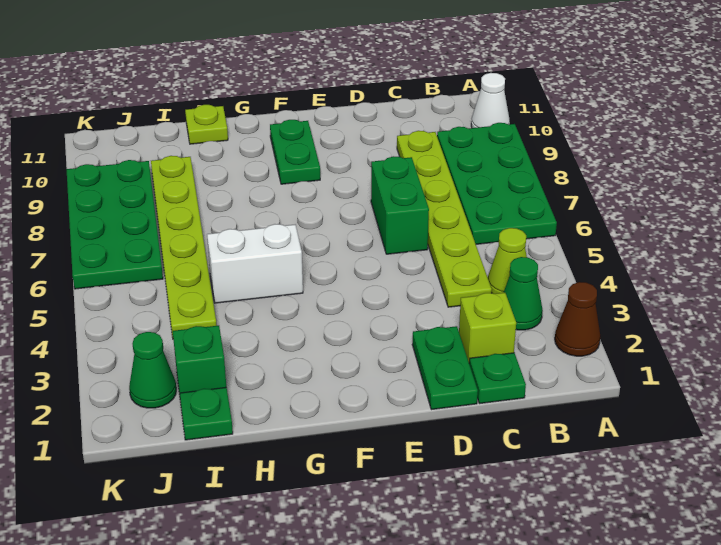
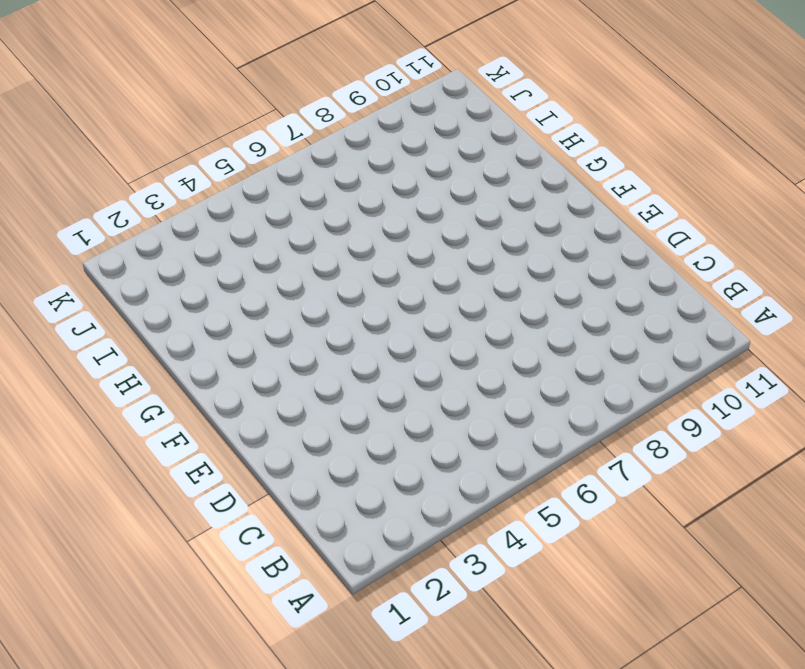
none -> brown 1x1 cone [555,282,600,356]
none -> green 2x4 plate [437,123,557,244]
none -> white 1x1 cone [471,73,510,128]

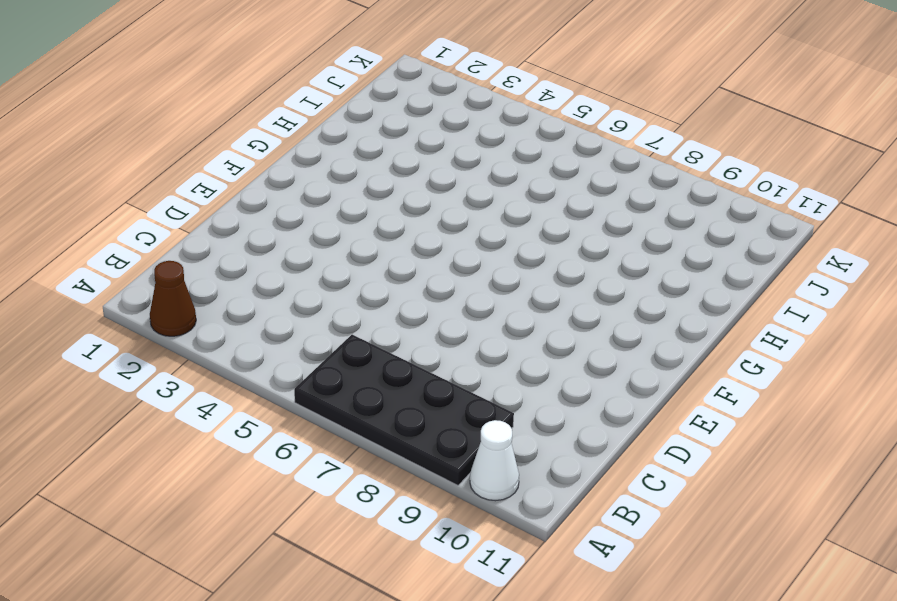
black 2x4 plate [294,335,514,485] -> green 2x4 plate [437,123,557,244]
none -> green 1x1 cone [504,257,543,330]
none -> lime 1x1 cone [488,228,527,294]
none -> green 1x1 plate [469,353,526,404]

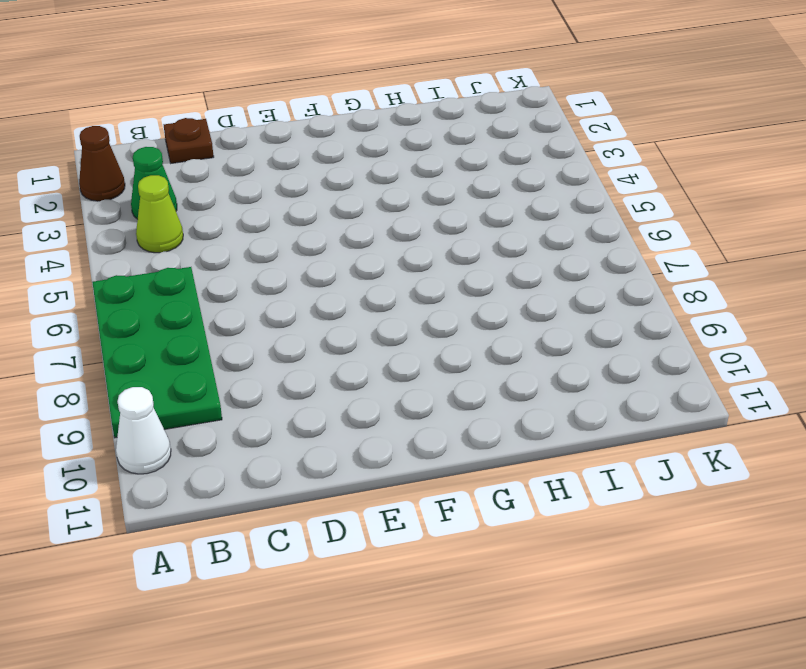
brown 1x1 plate [164,118,214,163] -> green 1x1 plate [469,353,526,404]
none -> lime 1x1 brick [459,293,516,362]
none -> lime 1x6 plate [397,131,492,307]
none -> green 1x2 plate [412,326,478,410]

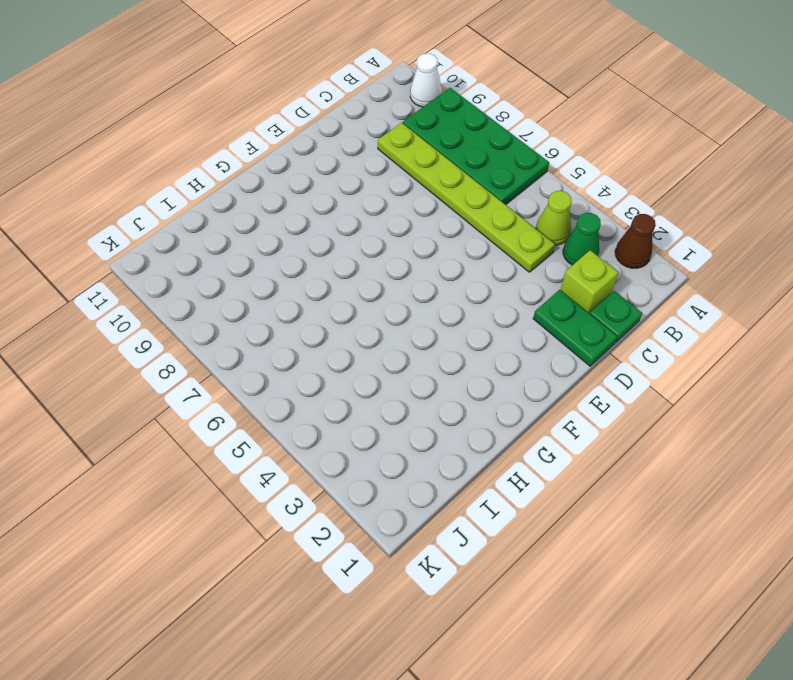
none -> green 1x2 brick [371,156,429,254]
none -> green 1x2 plate [270,120,320,184]
none -> white 1x2 brick [207,224,303,303]

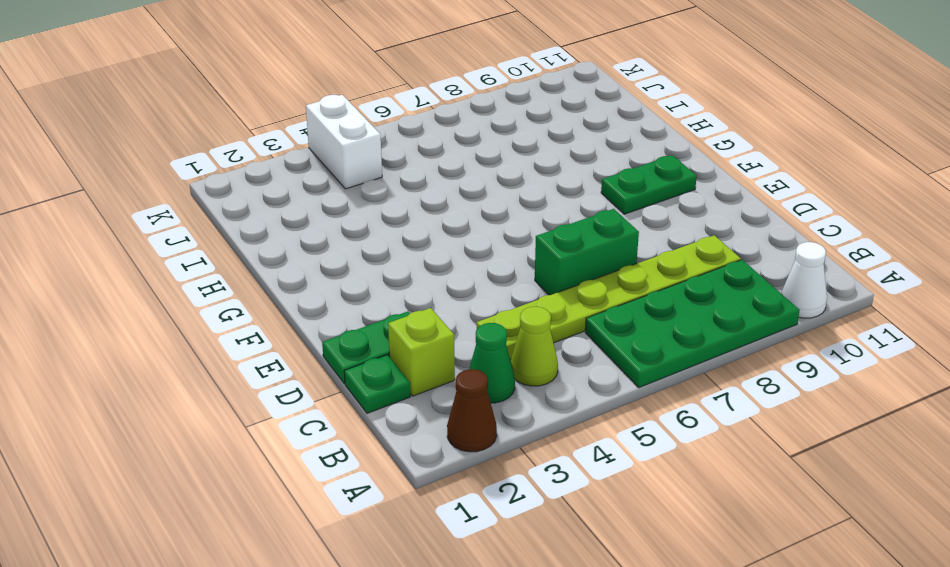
white 1x2 brick [306,95,382,189] -> white 1x2 brick moved to [207,224,303,303]
none -> lime 1x1 plate [185,105,228,144]
none -> green 1x1 plate [180,387,233,440]
none -> green 1x1 brick [173,326,226,394]

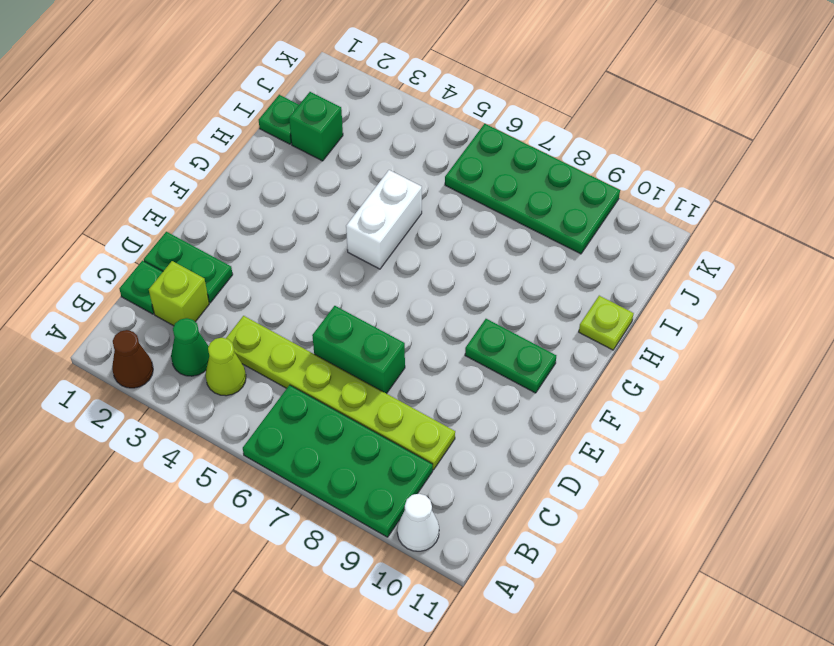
none -> lime 1x6 plate [151,156,217,338]
none -> green 1x1 cone [129,332,176,408]

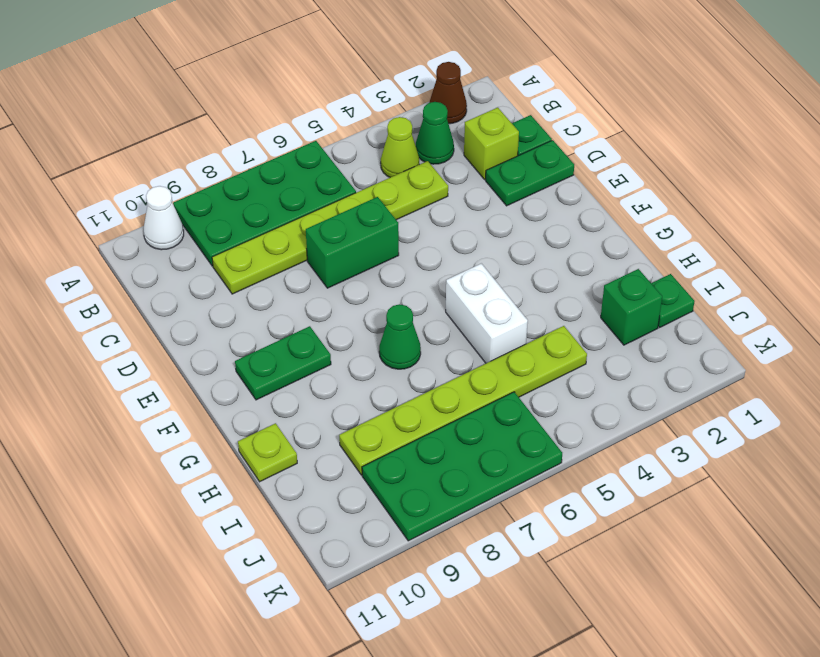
green 1x1 cone [379,304,421,369] -> green 1x1 cone moved to [129,332,176,408]

